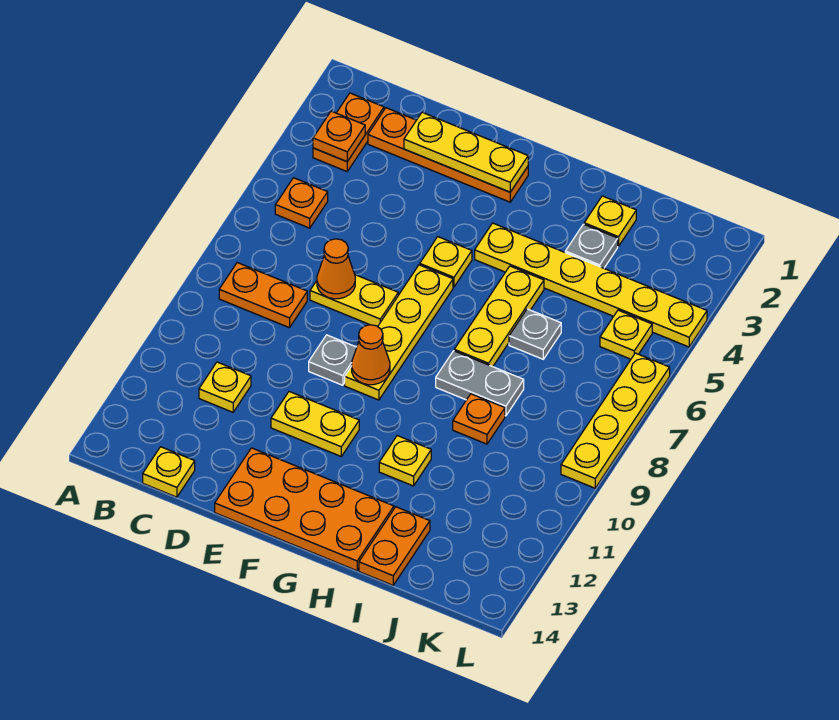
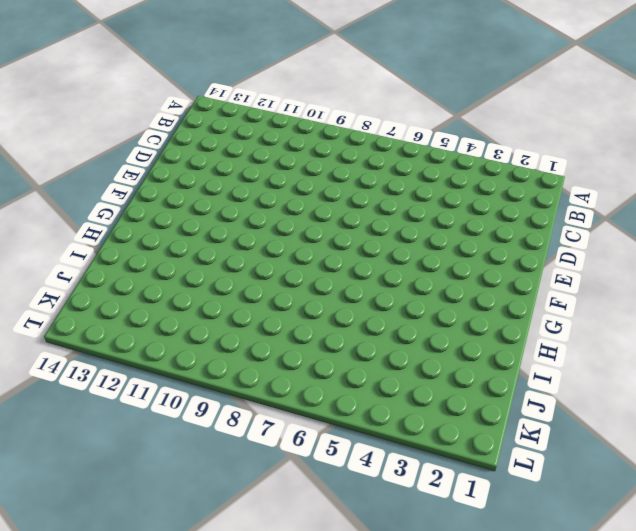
none -> orange 1x2 plate [313,93,384,171]
none -> orange 1x1 plate [275,178,328,228]
none -> orange 1x2 plate [219,263,307,328]

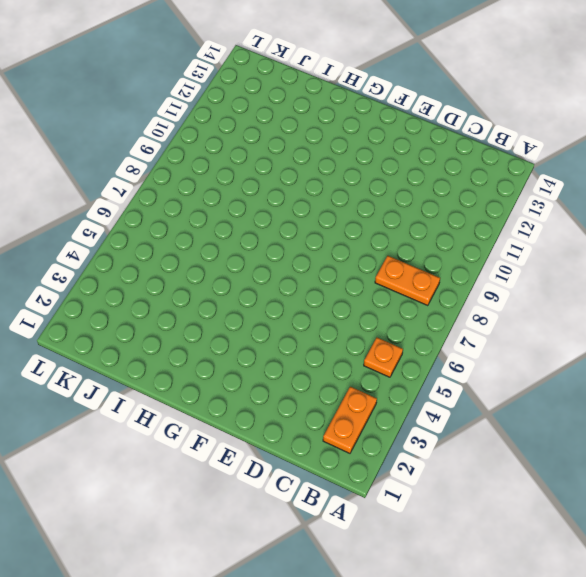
none -> orange 1x4 plate [368,108,528,202]
none -> yellow 1x1 plate [199,362,251,412]
none -> yellow 1x1 plate [143,447,195,497]

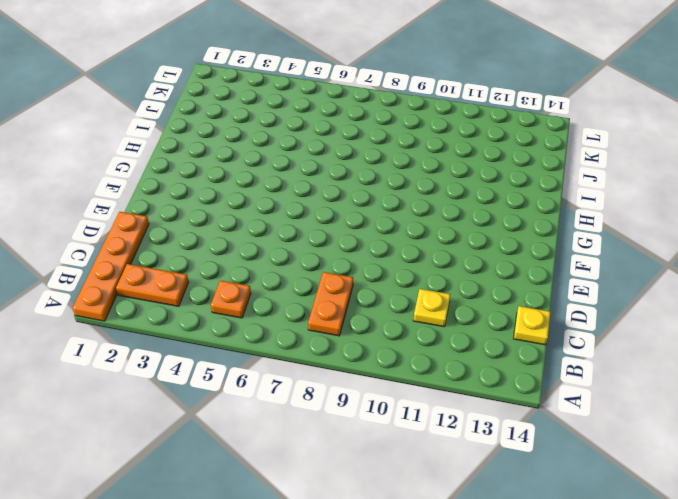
orange 1x4 plate [72,212,149,321] -> orange 1x4 plate moved to [368,108,528,202]
none -> yellow 1x2 plate [310,275,398,327]
none -> grey 1x1 plate [309,335,357,385]
none -> yellow 1x2 plate [271,392,359,456]

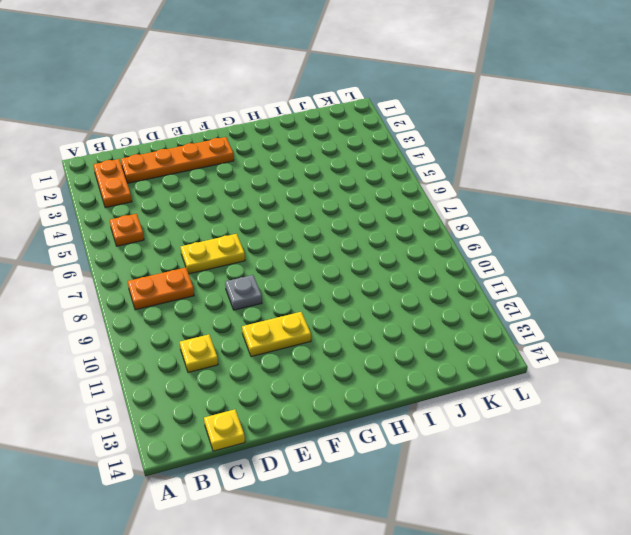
none -> orange 2x4 plate [215,448,394,571]
none -> yellow 1x1 plate [420,237,472,287]
none -> yellow 1x4 plate [345,265,453,400]

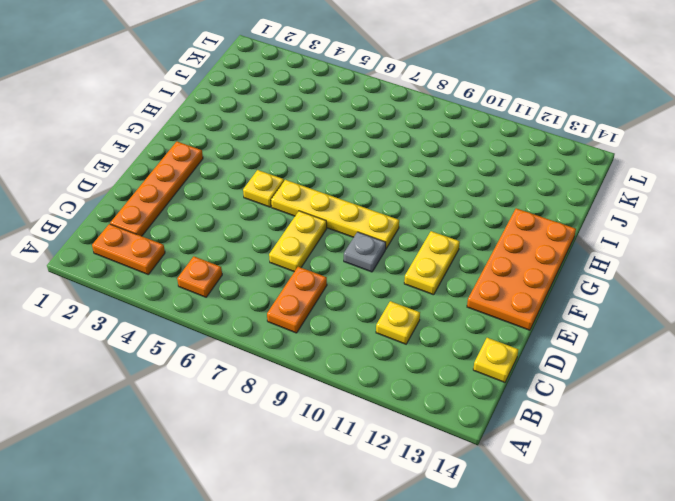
none -> yellow 1x6 plate [475,223,707,347]
none -> yellow 1x3 plate [454,266,544,367]
none -> grey 1x2 plate [436,351,524,416]

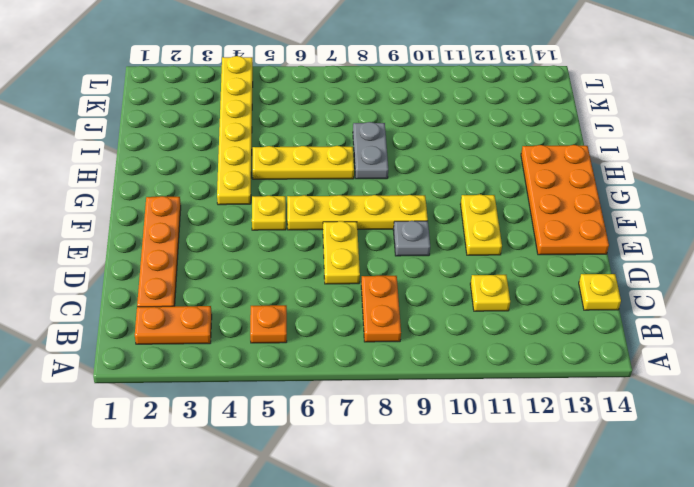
none -> yellow 1x1 plate [379,436,431,486]
none -> yellow 1x1 plate [584,196,636,246]
none -> grey 1x1 plate [565,224,618,268]

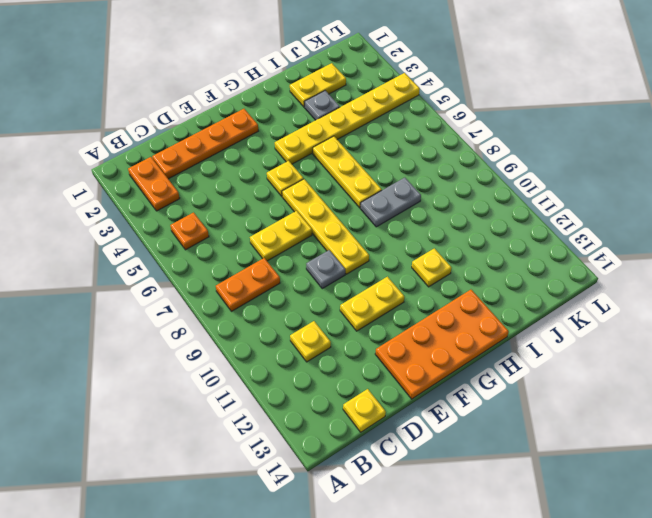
yellow 1x2 plate [290,63,346,107] -> yellow 1x1 plate [584,196,636,246]
none -> grey 1x1 plate [509,309,561,359]
none -> orange 1x1 plate [453,394,505,444]
none -> orange 1x2 plate [359,507,430,585]

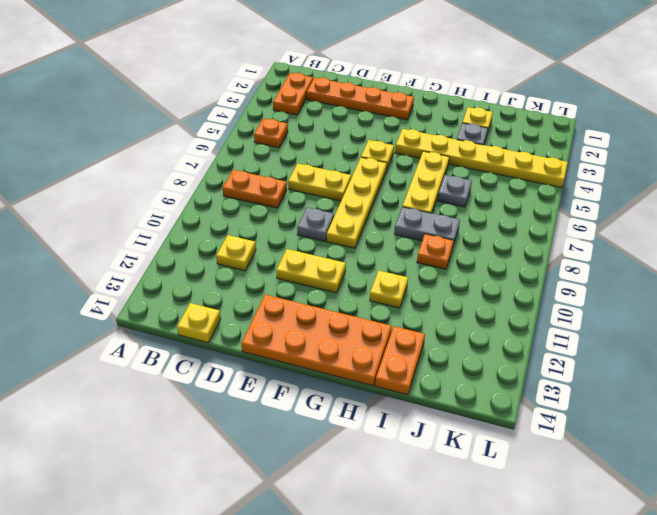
none -> yellow 1x1 plate [600,310,652,359]
none -> yellow 1x4 plate [561,353,670,488]
none -> orange 1x1 plate [313,111,365,162]

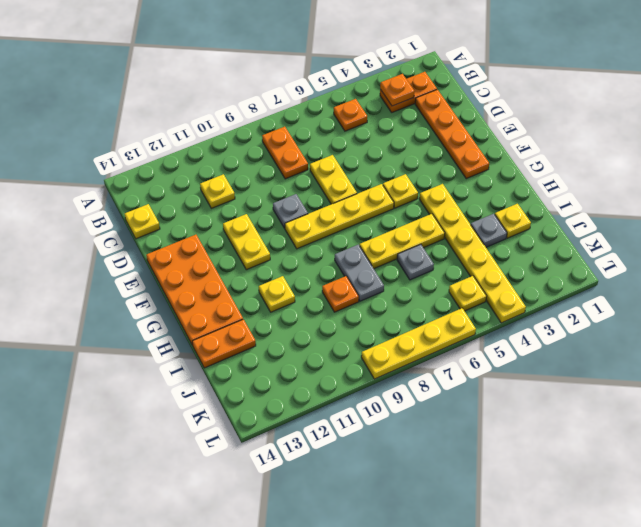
none -> yellow 1x3 plate [404,112,528,192]
none -> orange 1x1 cone [317,239,355,299]
none -> orange 1x1 cone [352,325,390,385]

